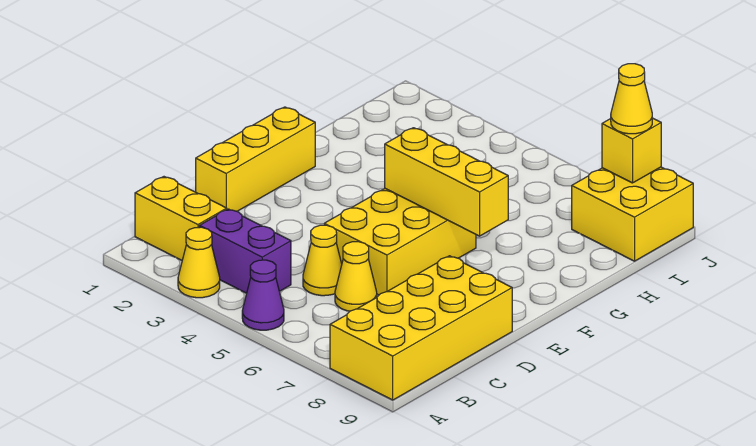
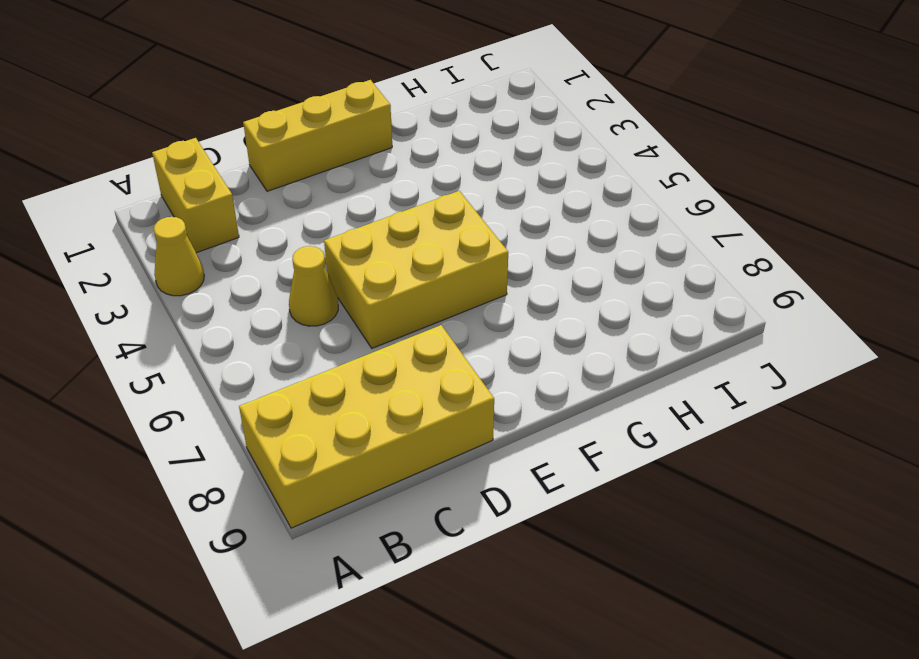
none -> purple 1x1 cone [242,260,284,330]
none -> purple 1x2 brick [199,209,291,293]
none -> yellow 1x1 cone [335,242,377,311]

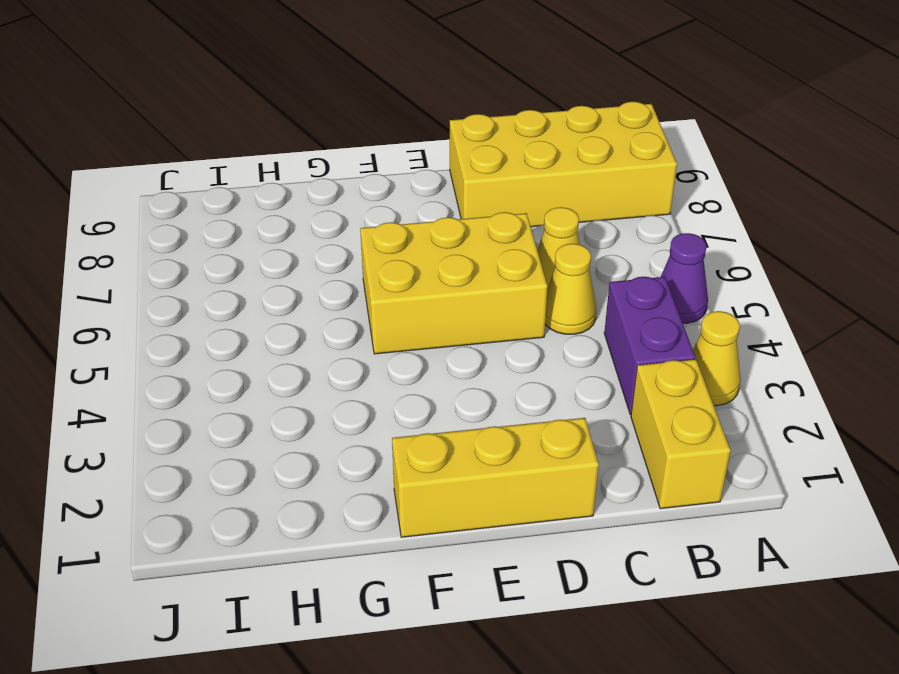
none -> yellow 2x2 brick [572,167,693,261]
none -> yellow 1x3 brick [385,128,508,236]
none -> yellow 1x1 brick [602,118,661,183]

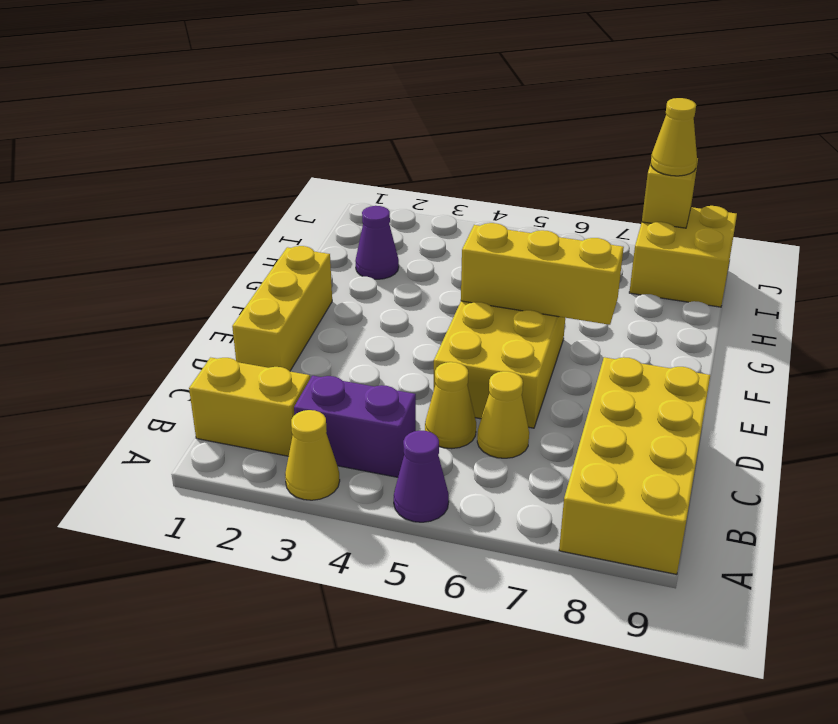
purple 1x1 cone [355,206,399,279] -> none

